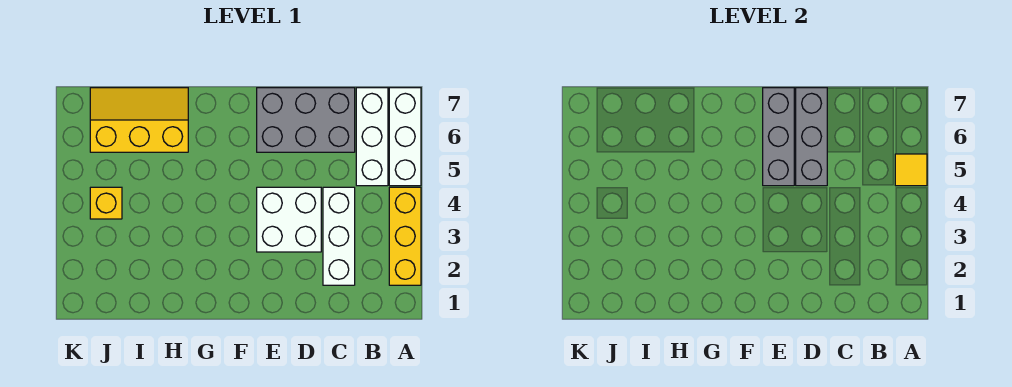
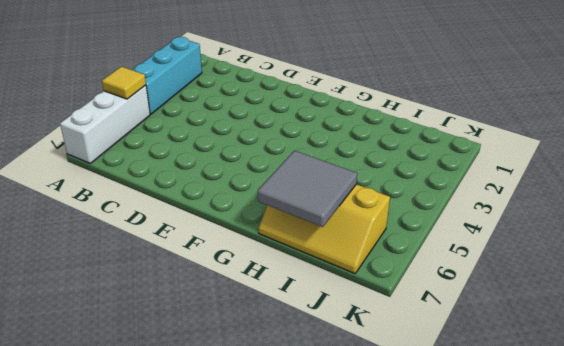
cyan 1x3 brick [133,37,202,114] -> yellow 1x3 brick [389,187,421,285]
grey 2x2 tile [258,151,357,227] -> none
none -> white 1x3 brick [356,88,388,186]
none -> white 1x3 brick [323,187,355,285]

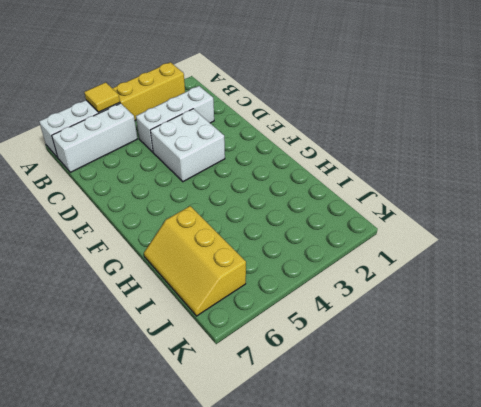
none -> grey 2x3 brick [257,88,355,152]
none -> yellow 1x1 brick [90,187,122,219]

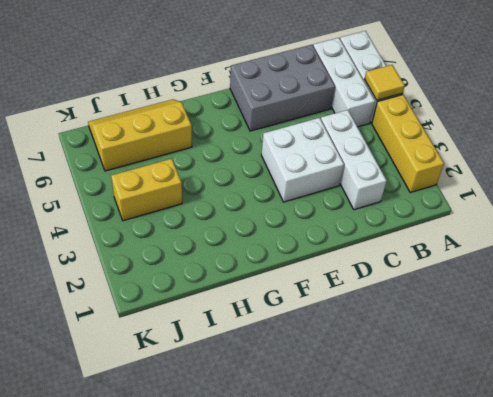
yellow 1x2 brick [111,159,182,221] -> yellow 1x1 brick [90,187,122,219]
none -> grey 1x3 brick [796,88,827,186]
none -> grey 1x3 brick [763,88,794,186]

